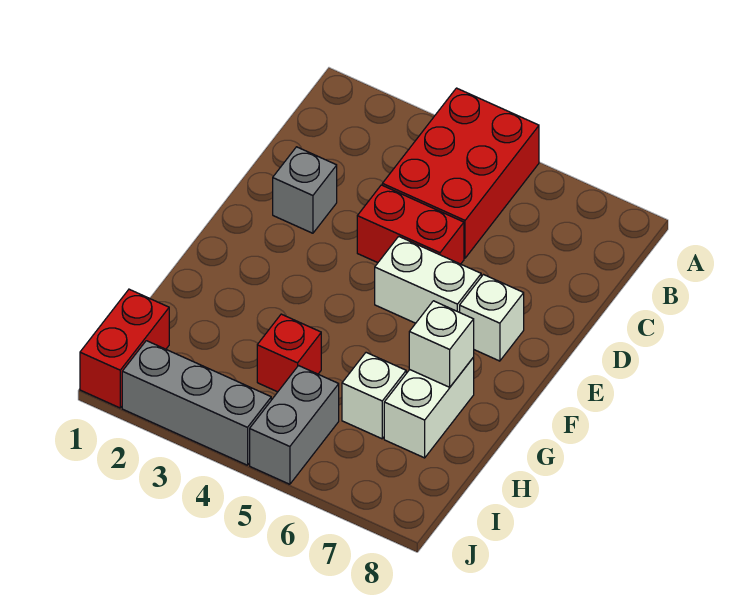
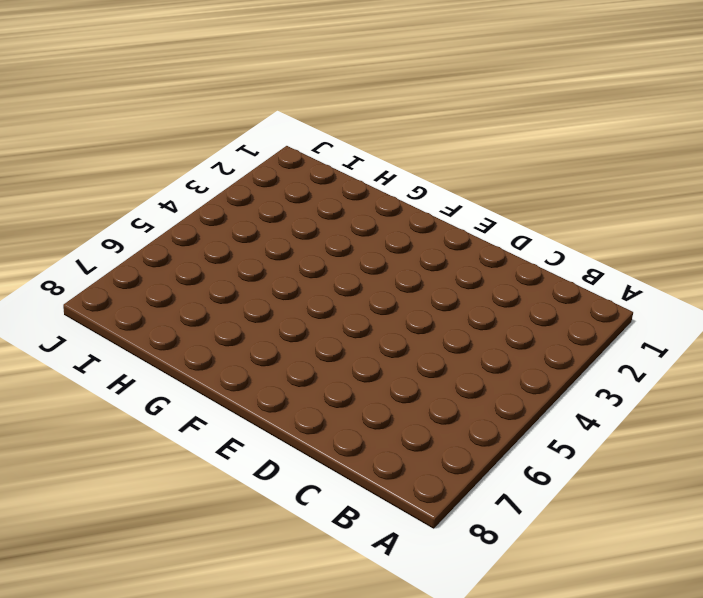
none -> red 2x3 brick [382,88,539,258]
none -> grey 1x1 brick [273,147,337,233]
none -> red 1x2 brick [357,185,464,264]

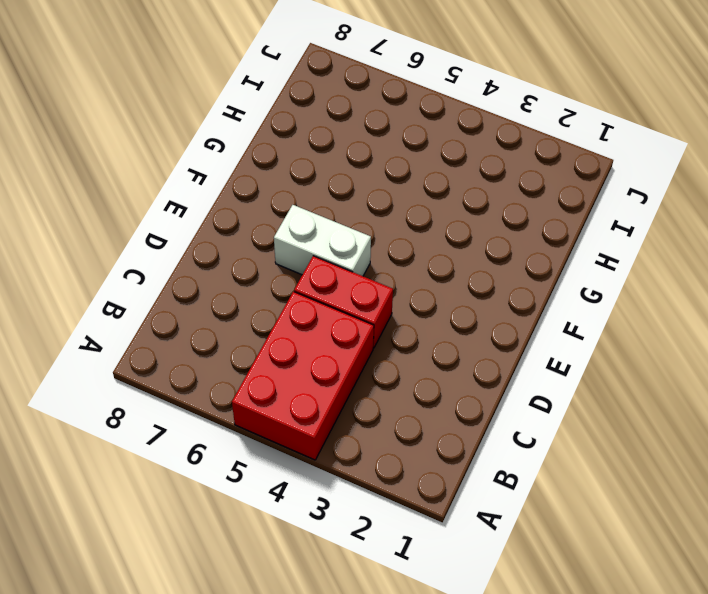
none -> grey 1x1 brick [273,147,337,233]
none -> white 1x1 brick [460,275,524,361]
none -> white 1x2 brick [384,357,474,458]

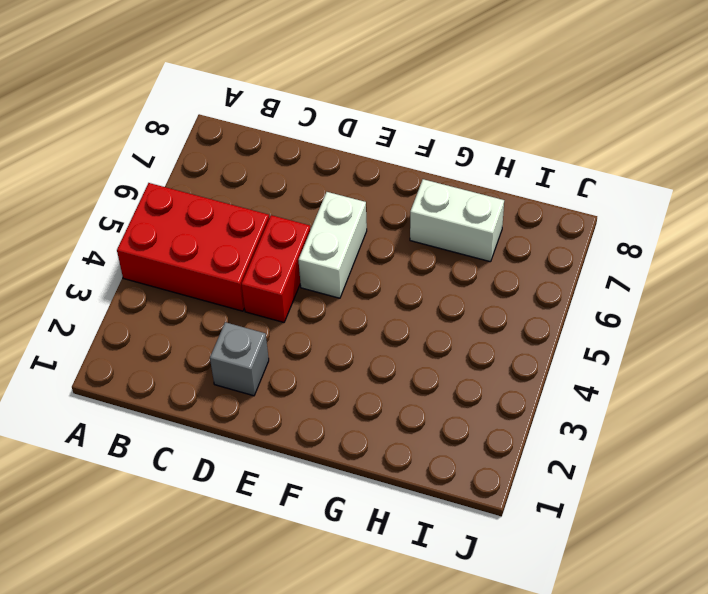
none -> white 1x1 brick [460,275,524,361]
none -> red 1x1 brick [257,314,321,392]
none -> white 1x1 brick [342,353,406,439]

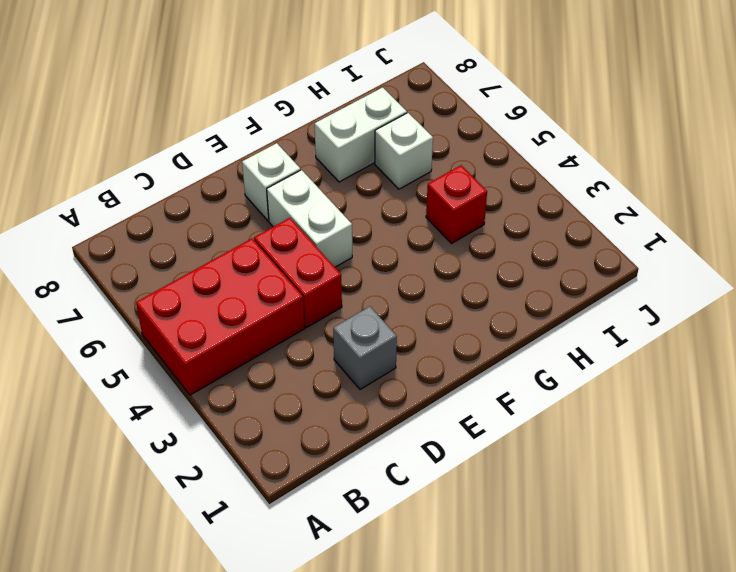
none -> red 1x2 brick [80,289,169,408]
none -> grey 1x2 brick [250,366,339,484]
none -> grey 1x3 brick [122,341,271,465]

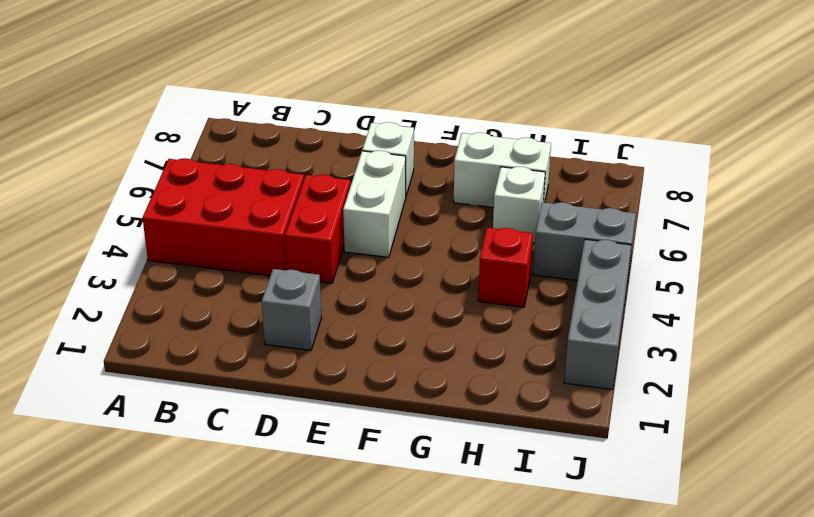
none -> red 1x2 brick [80,289,169,408]
none -> white 1x1 brick [409,301,474,387]

